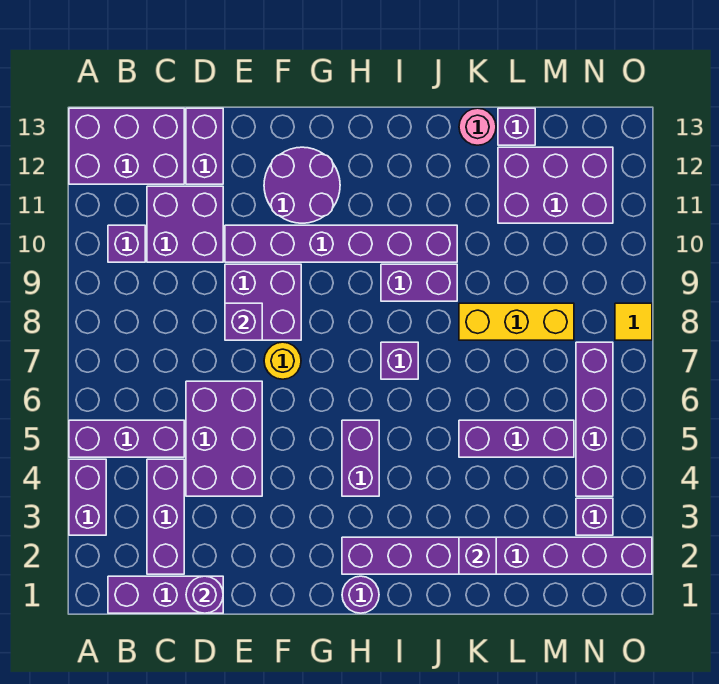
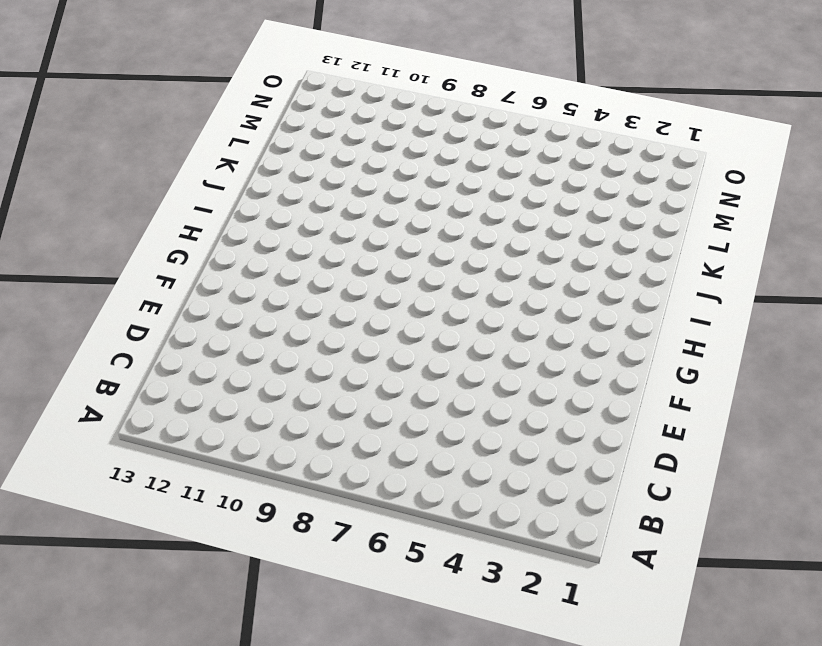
none -> purple 1x2 brick [69,459,106,535]
none -> purple 1x3 brick [69,420,184,457]
none -> purple 2x3 brick [69,108,184,184]

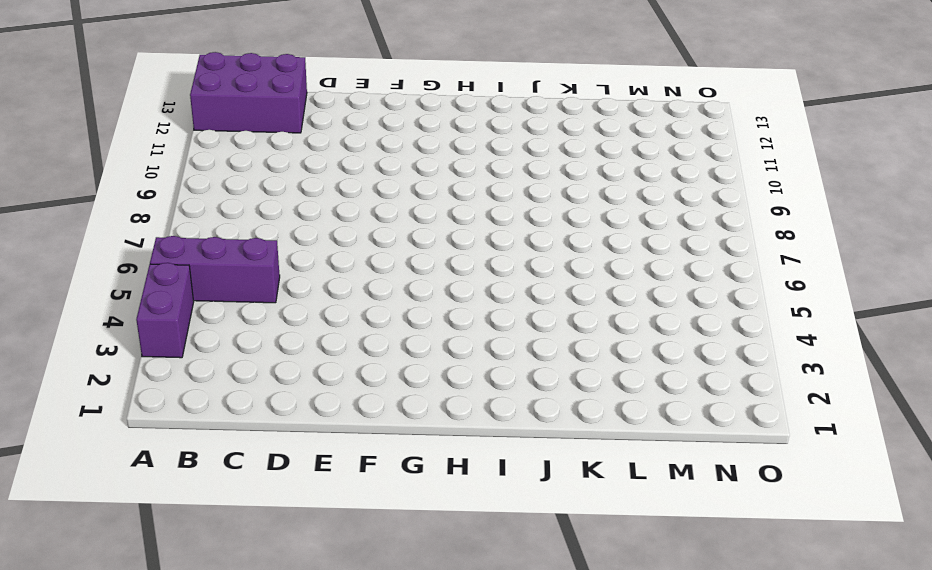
none -> purple 1x3 brick [108,576,223,613]
none -> purple 1x1 brick [108,225,145,262]
none -> purple 1x3 brick [147,459,184,574]

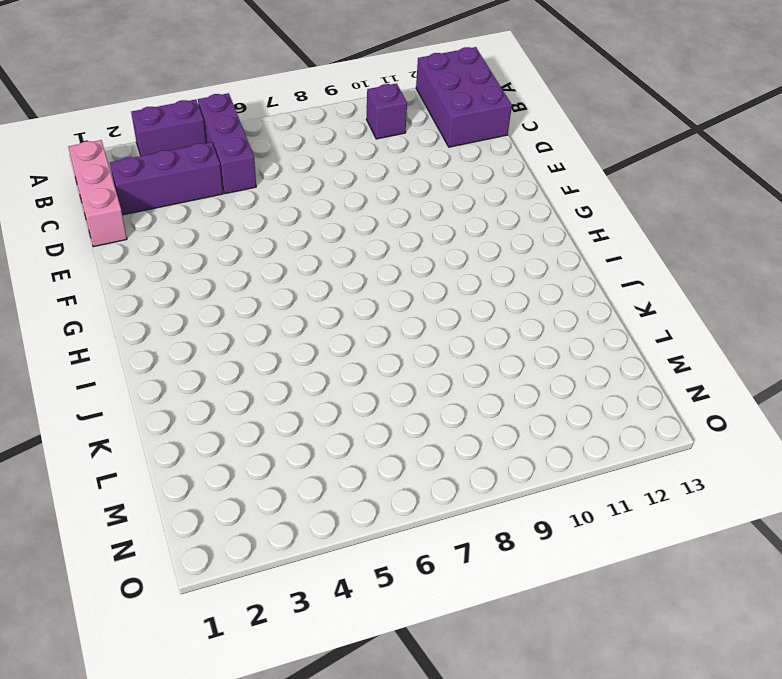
pink 1x3 brick [68,140,127,247] -> purple 1x3 brick [108,576,223,613]
none -> purple 2x2 brick [147,186,223,262]
none -> purple 2x3 brick [186,381,262,496]
none -> purple 1x2 brick [186,108,223,184]

